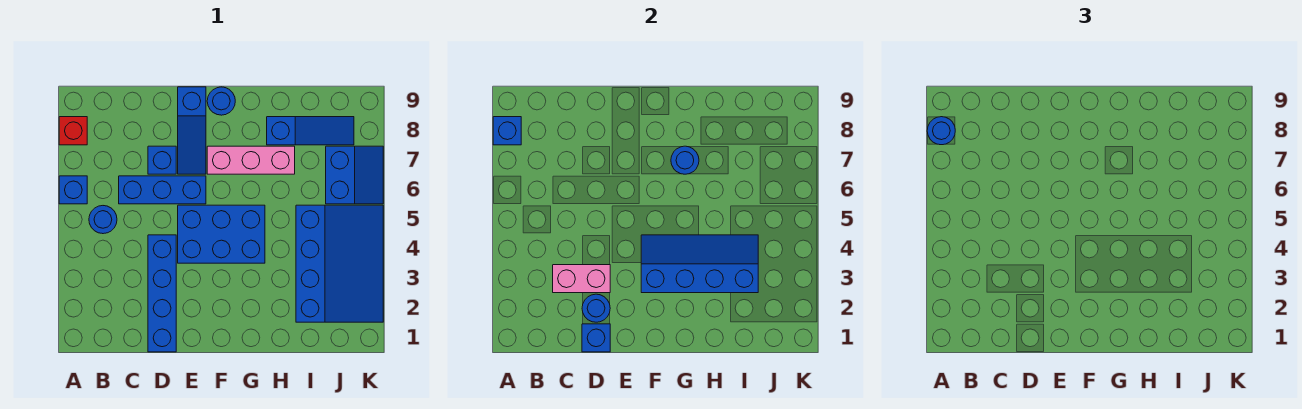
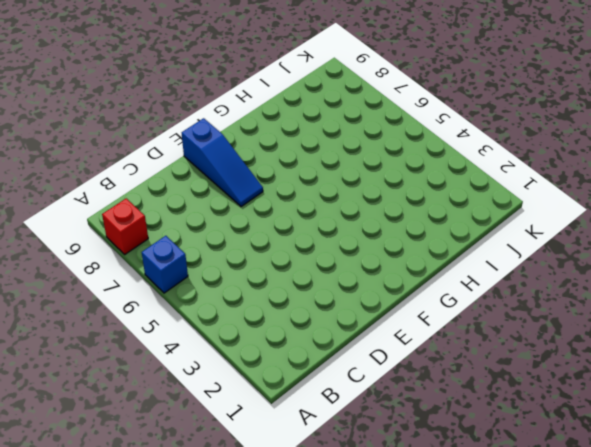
none -> blue 1x1 round brick [89,206,117,234]
none -> blue 1x3 brick [119,176,206,204]
none -> blue 1x4 brick [148,235,176,352]

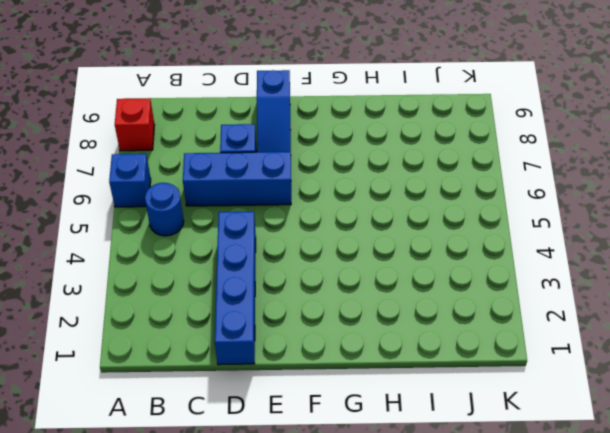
none -> blue 2x3 brick [178,205,265,263]
none -> pink 1x3 brick [207,146,295,174]
none -> blue 1x1 round brick [207,87,235,115]

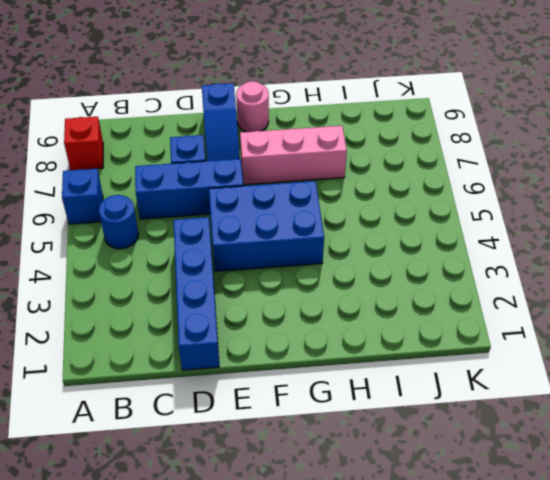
pink 1x1 round brick [236,81,269,132] -> blue 1x1 round brick [207,87,235,115]
none -> blue 1x3 slope [267,117,354,145]
none -> blue 3x4 slope [296,205,383,322]
none -> blue 2x2 slope [326,146,383,204]

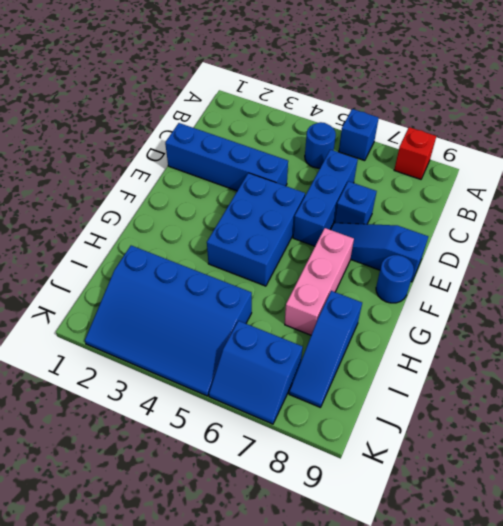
none -> blue 1x1 brick [493,117,521,145]
none -> pink 1x2 brick [553,265,610,293]
none -> blue 1x1 brick [582,324,610,352]

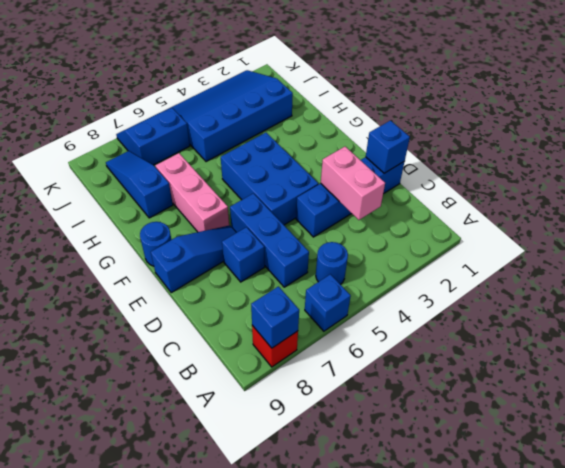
none -> blue 1x1 round brick [582,294,610,322]
none -> blue 2x4 slope [641,235,758,293]
none -> blue 1x1 round brick [671,146,699,174]

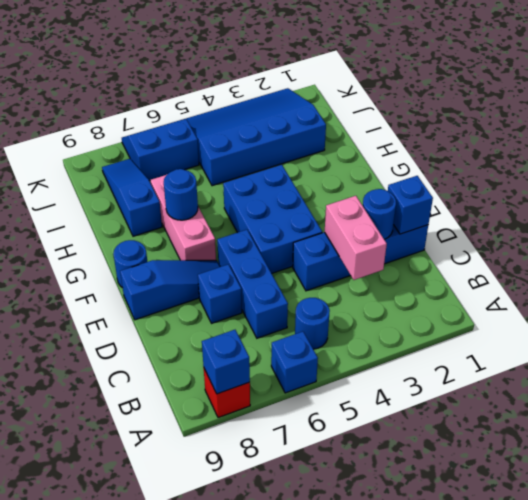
none -> blue 2x4 slope [641,235,758,293]
none -> blue 1x1 round brick [927,117,955,145]

